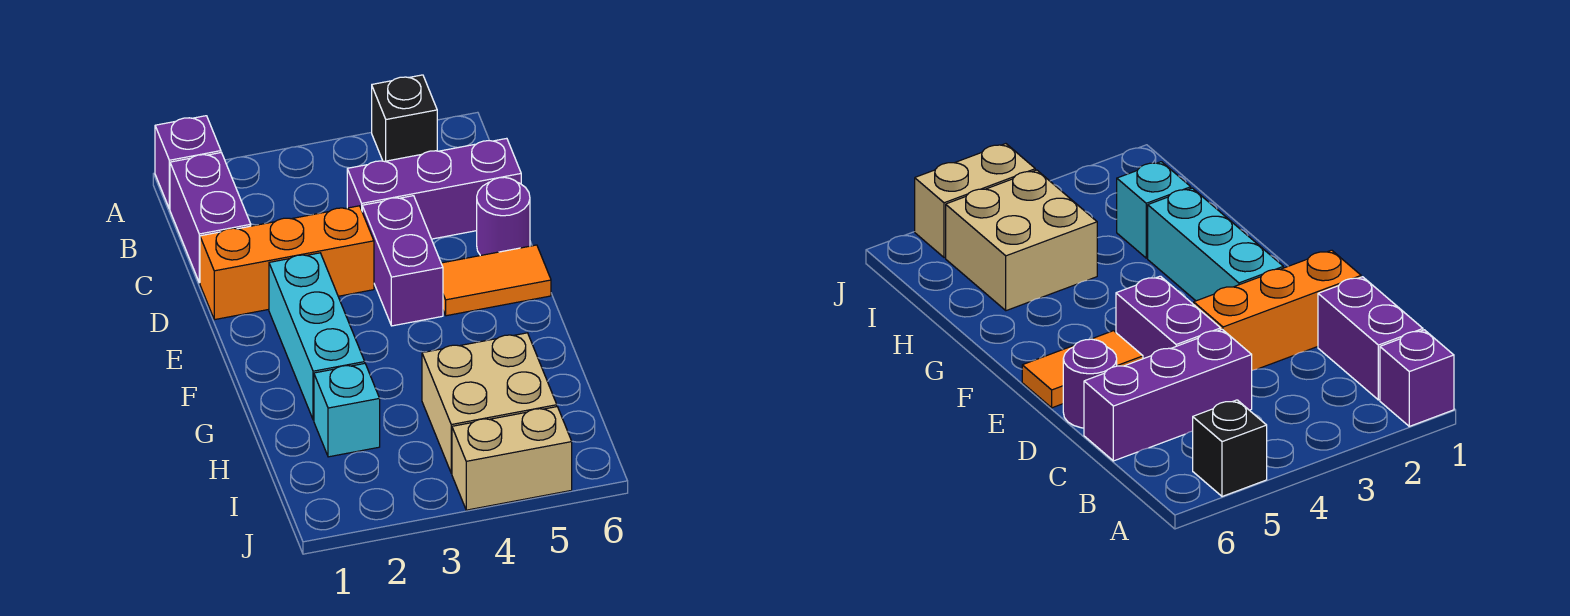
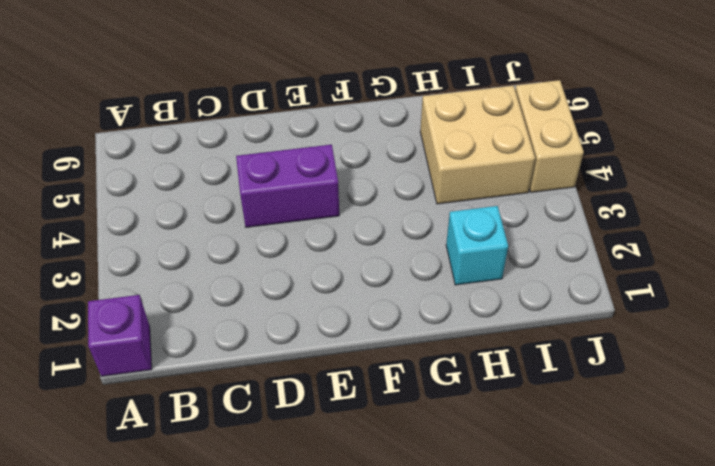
none -> black 1x1 brick [372,75,437,161]
none -> purple 1x2 brick [170,153,251,283]
none -> purple 1x3 brick [347,138,521,239]

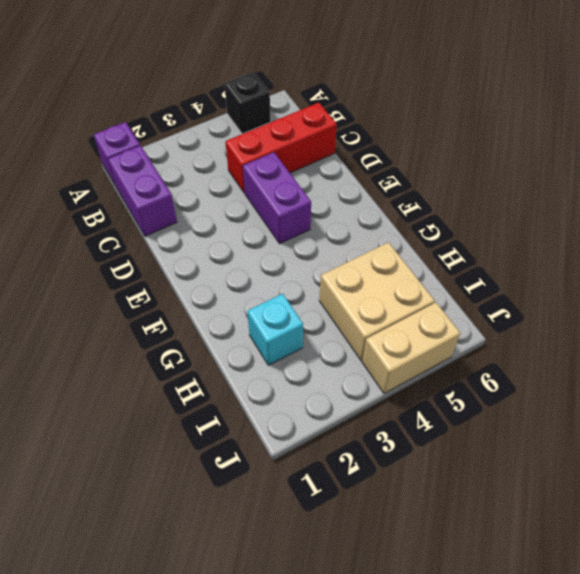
red 1x3 brick [225,103,337,193] -> purple 1x3 brick [347,138,521,239]
none -> orange 1x3 brick [200,206,374,320]
none -> purple 1x1 round brick [477,177,530,255]
none -> cyan 1x3 brick [269,253,365,420]

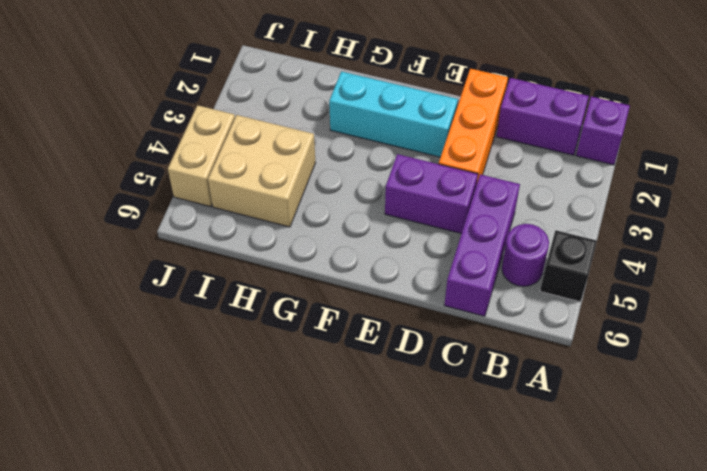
purple 1x1 round brick [502,224,549,286] -> purple 1x1 round brick moved to [477,177,530,255]
none -> orange 1x2 tile [441,245,551,316]
none -> cyan 1x1 brick [314,364,380,457]

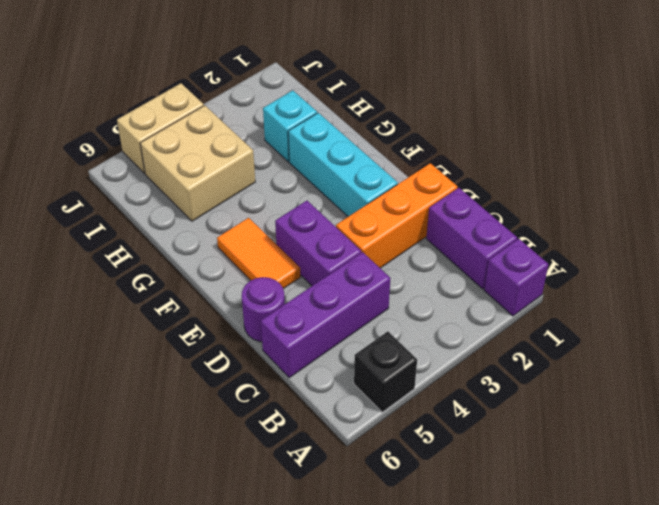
orange 1x2 tile [217,218,300,289] -> orange 1x2 tile turned to [441,245,551,316]

